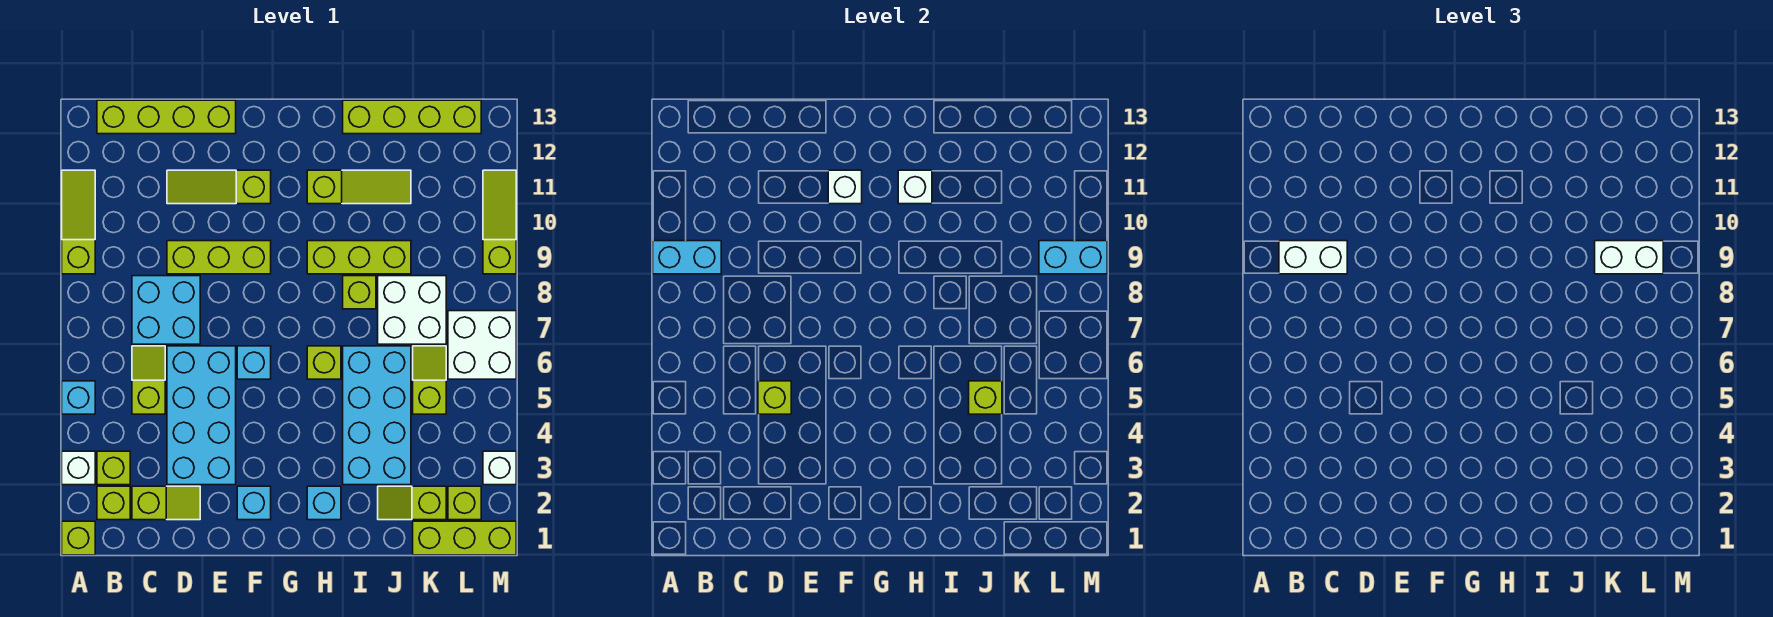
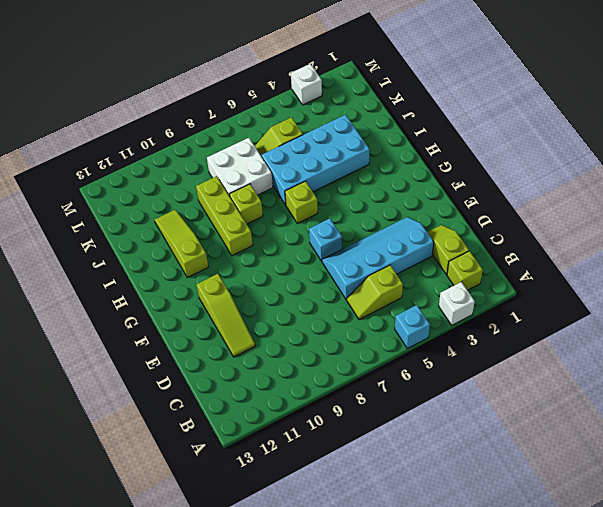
cyan 2x4 slope [322,217,434,300] -> cyan 2x4 brick [167,346,236,485]
none -> lime 1x1 brick [62,521,95,555]
none -> lime 1x3 slope [62,170,95,274]
none -> lime 1x1 brick [97,451,130,485]
none -> lime 1x4 brick [97,100,236,134]

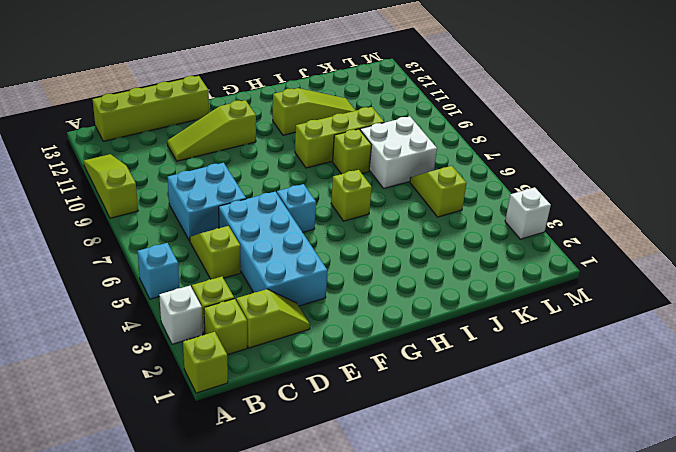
none -> lime 1x3 brick [167,241,271,274]
none -> cyan 1x1 brick [237,486,271,520]
none -> cyan 1x1 brick [307,486,341,520]
none -> cyan 2x4 brick [343,346,411,485]

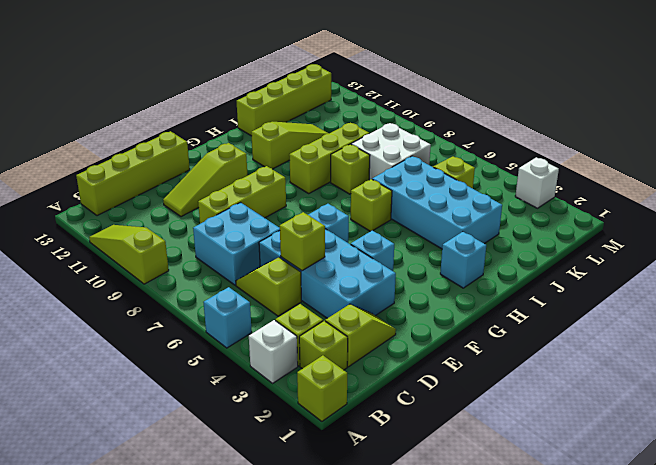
cyan 1x1 brick [351,231,394,271] -> cyan 1x1 brick moved to [237,486,271,520]
none -> lime 1x2 slope [378,486,446,520]
none -> lime 1x3 brick [413,521,516,555]
none -> lime 1x1 brick [448,486,481,520]
none -> white 2x2 brick [448,311,516,379]

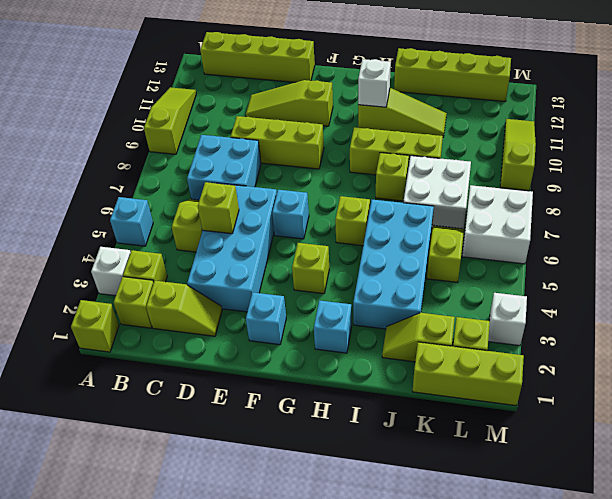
lime 1x1 brick [292,243,329,294] -> lime 1x1 brick moved to [969,381,1002,414]
none -> cyan 1x2 brick [653,241,721,274]
none -> white 1x1 brick [828,170,862,204]
none -> cyan 1x2 brick [1039,241,1107,274]
none -> white 1x2 brick [1279,241,1347,274]

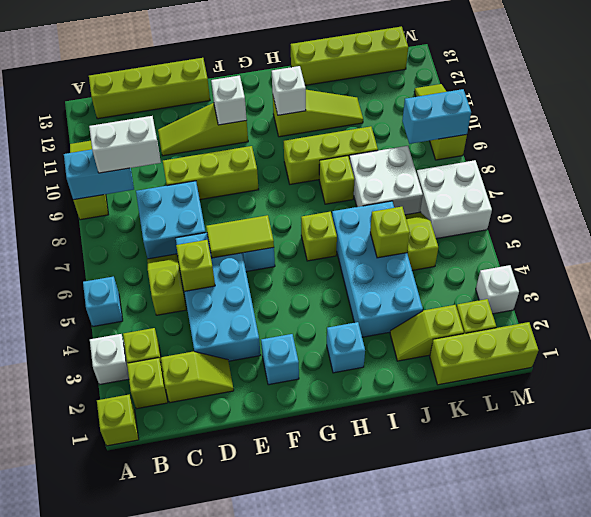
lime 1x2 tile [206,215,274,258] -> none
none -> white 1x2 brick [1595,241,1663,274]

